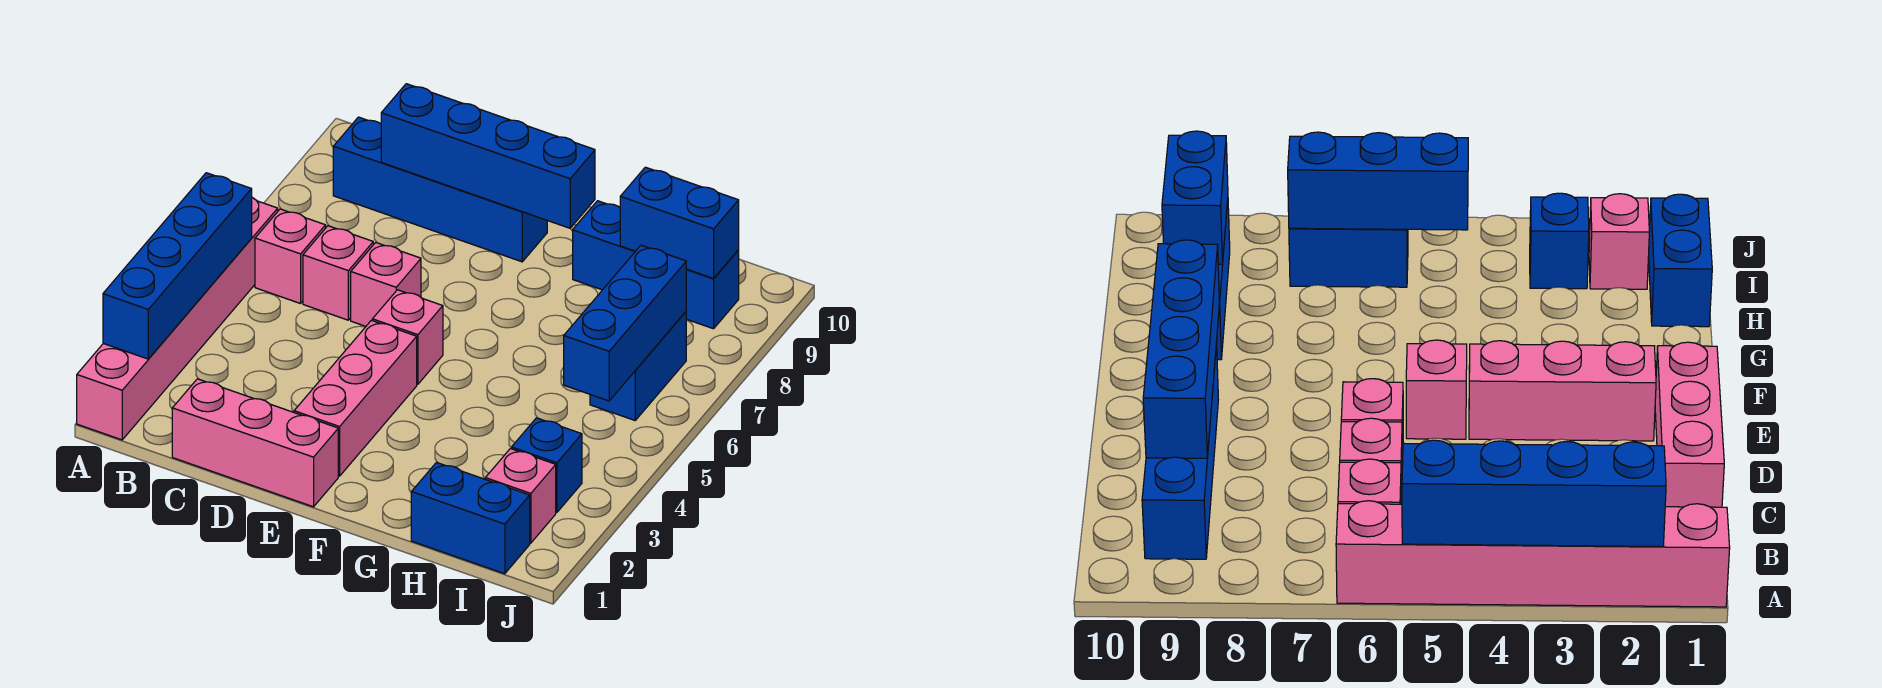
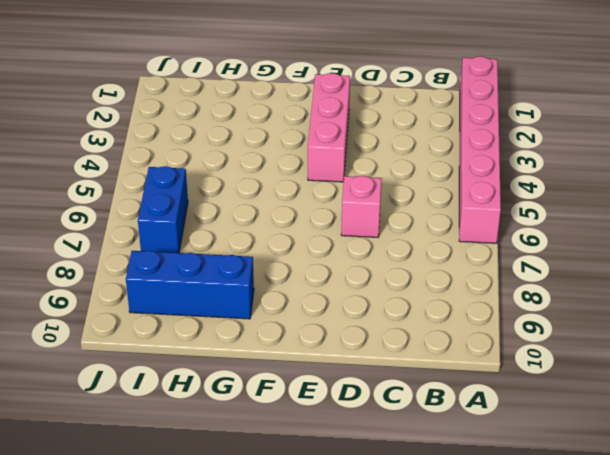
none -> pink 1x1 brick [255,209,326,304]
none -> blue 1x4 brick [333,117,547,262]
none -> pink 1x3 brick [172,379,338,507]

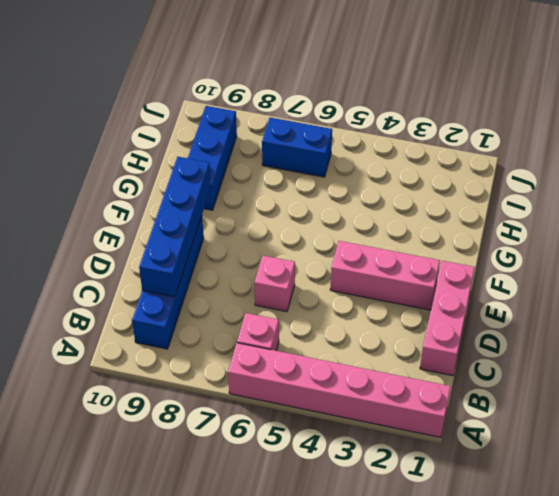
none -> pink 1x1 brick [303,226,373,320]
none -> pink 1x1 brick [372,290,443,384]
none -> blue 1x2 brick [411,463,530,574]

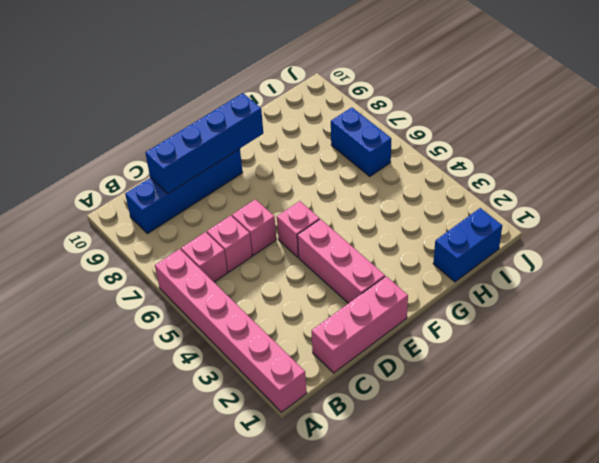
none -> blue 1x3 brick [573,201,739,329]
none -> pink 1x1 brick [485,449,556,543]
none -> blue 1x1 brick [512,418,582,512]

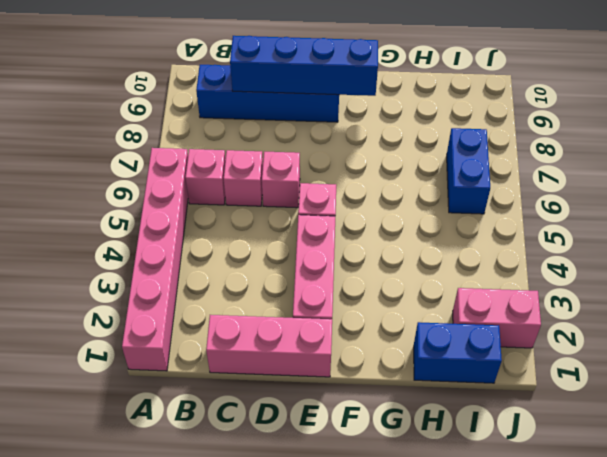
pink 1x2 brick [453,288,541,348] -> pink 1x1 brick [485,449,556,543]
none -> blue 1x3 brick [573,201,739,329]
none -> blue 1x1 brick [512,418,582,512]
none -> blue 1x4 brick [103,173,252,359]

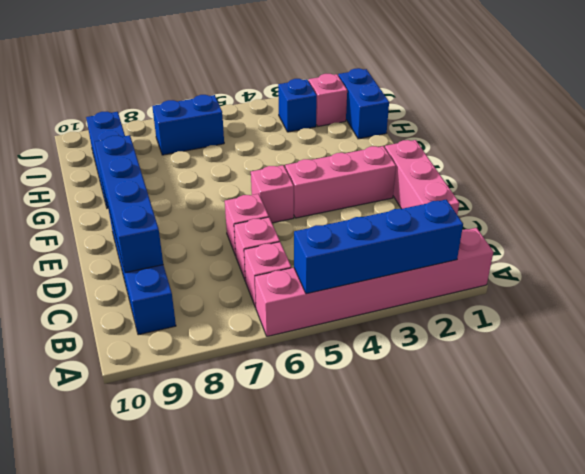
none -> blue 1x2 brick [620,167,739,278]
none -> blue 1x3 brick [564,245,686,401]

